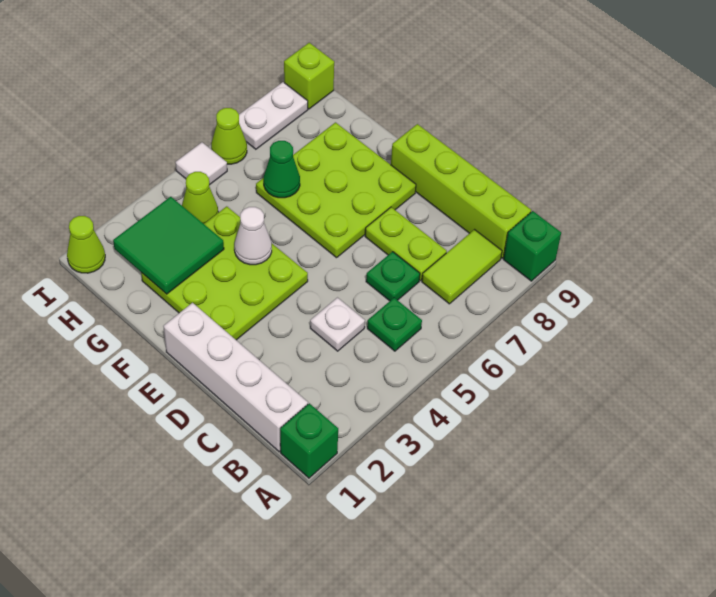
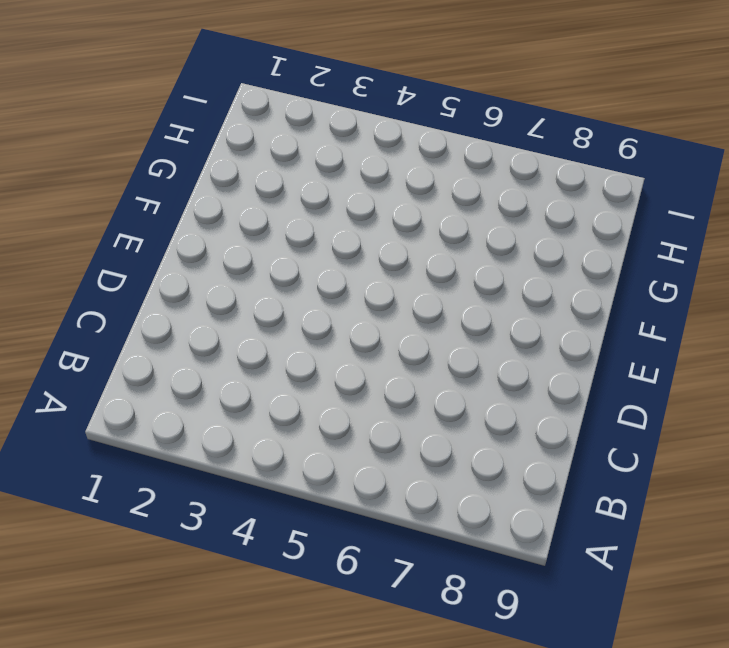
none -> green 1x1 brick [280,403,338,478]
none -> green 1x1 brick [503,211,561,281]
none -> white 1x4 brick [163,303,308,452]

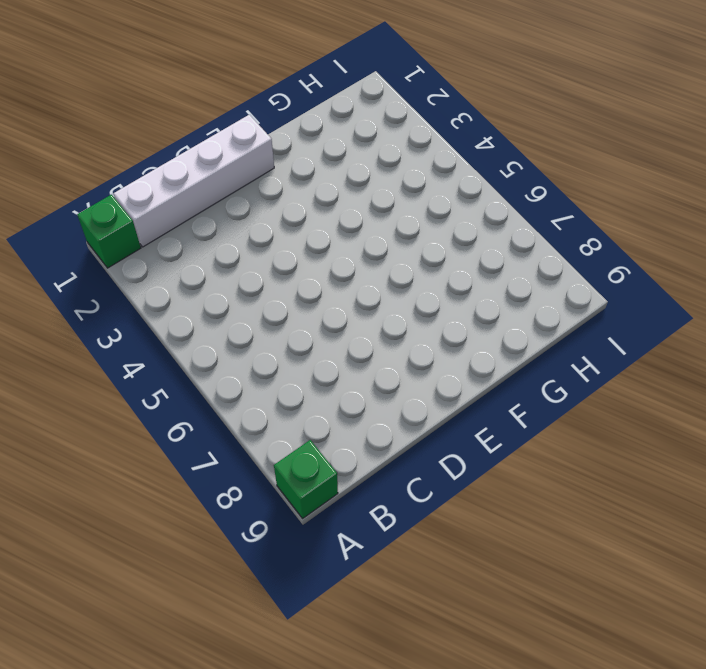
none -> green 1x1 plate [367,298,422,351]
none -> lime 1x2 tile [422,230,502,304]
none -> lime 1x4 brick [391,124,531,258]

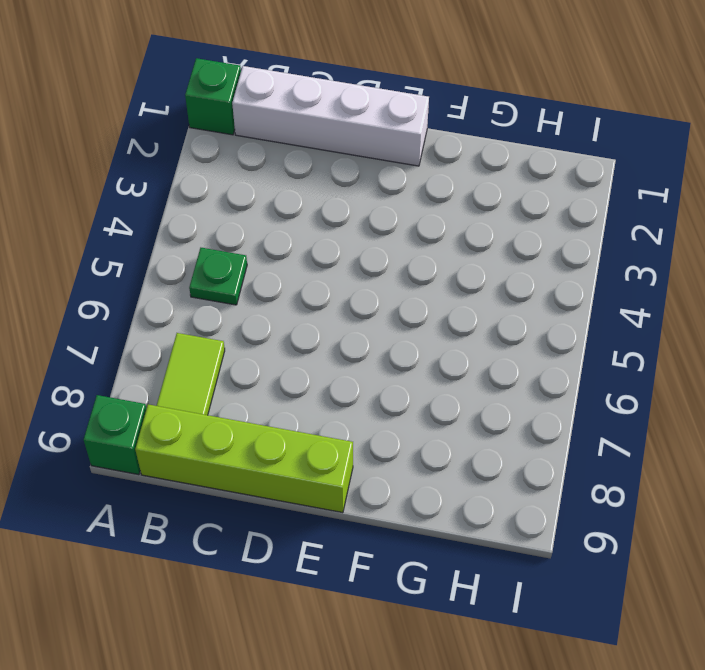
none -> white 1x1 plate [310,298,365,351]
none -> green 1x1 plate [366,252,420,301]
none -> lime 1x2 plate [365,207,447,281]

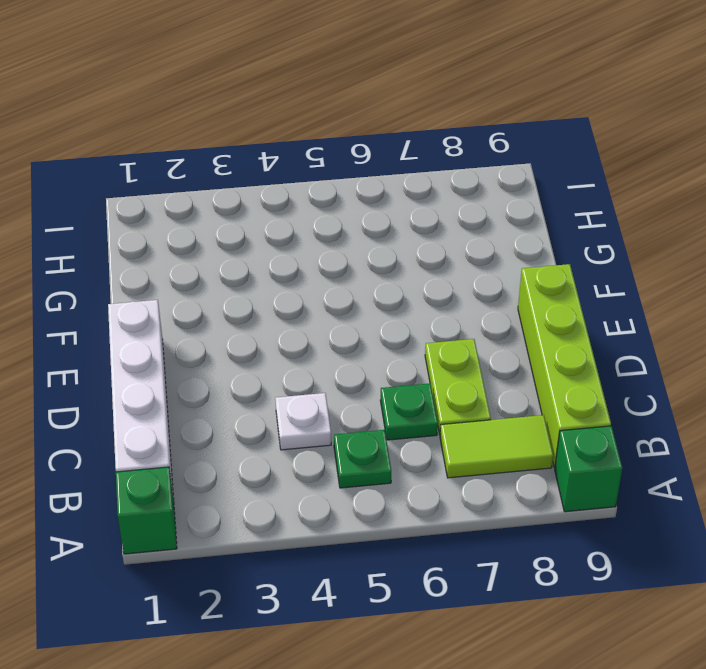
none -> lime 3x3 plate [141,206,308,340]
none -> lime 3x3 plate [256,122,416,258]
none -> lime 1x1 cone [182,172,218,224]

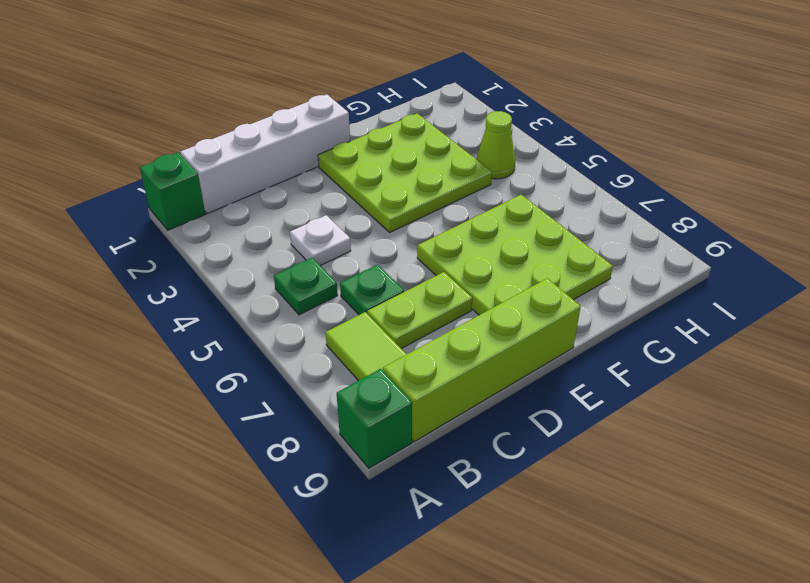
none -> lime 1x1 cone [67,216,105,273]
none -> white 1x1 tile [175,142,227,185]
none -> lime 1x1 cone [211,108,247,164]

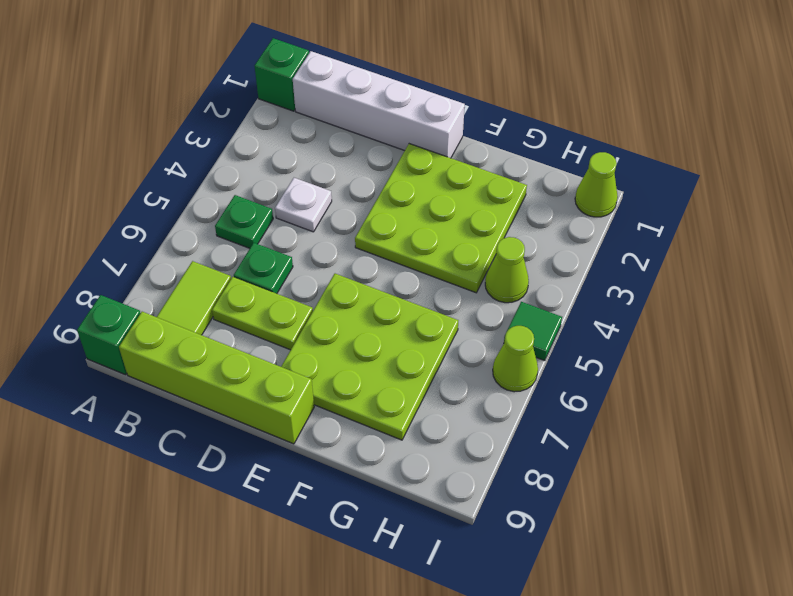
green 1x1 tile [504,302,562,361] -> white 1x1 tile [175,142,227,185]
none -> white 1x2 plate [239,82,308,149]
none -> lime 1x1 brick [284,43,334,109]
none -> white 1x1 cone [234,207,272,265]

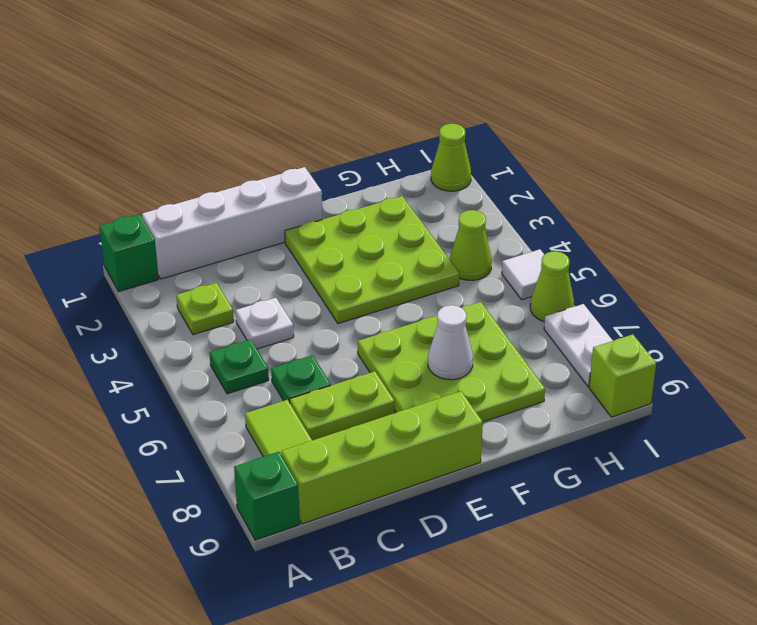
lime 1x1 plate [176,283,234,335] -> none
white 1x1 cone [428,305,473,380] -> white 1x1 cone moved to [234,207,272,265]
none -> green 2x2 tile [113,197,224,294]
none -> green 1x1 cone [264,141,300,198]

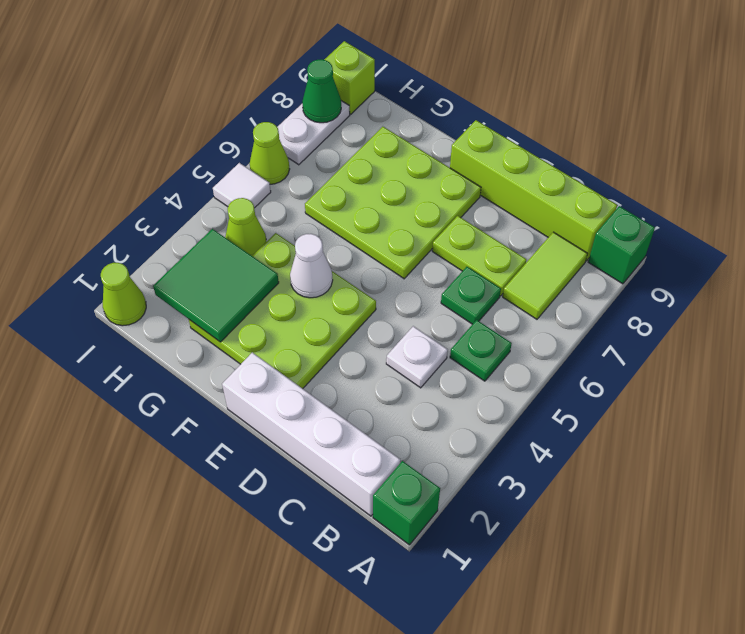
green 1x1 cone [302,59,341,123] -> green 1x1 cone moved to [264,141,300,198]

